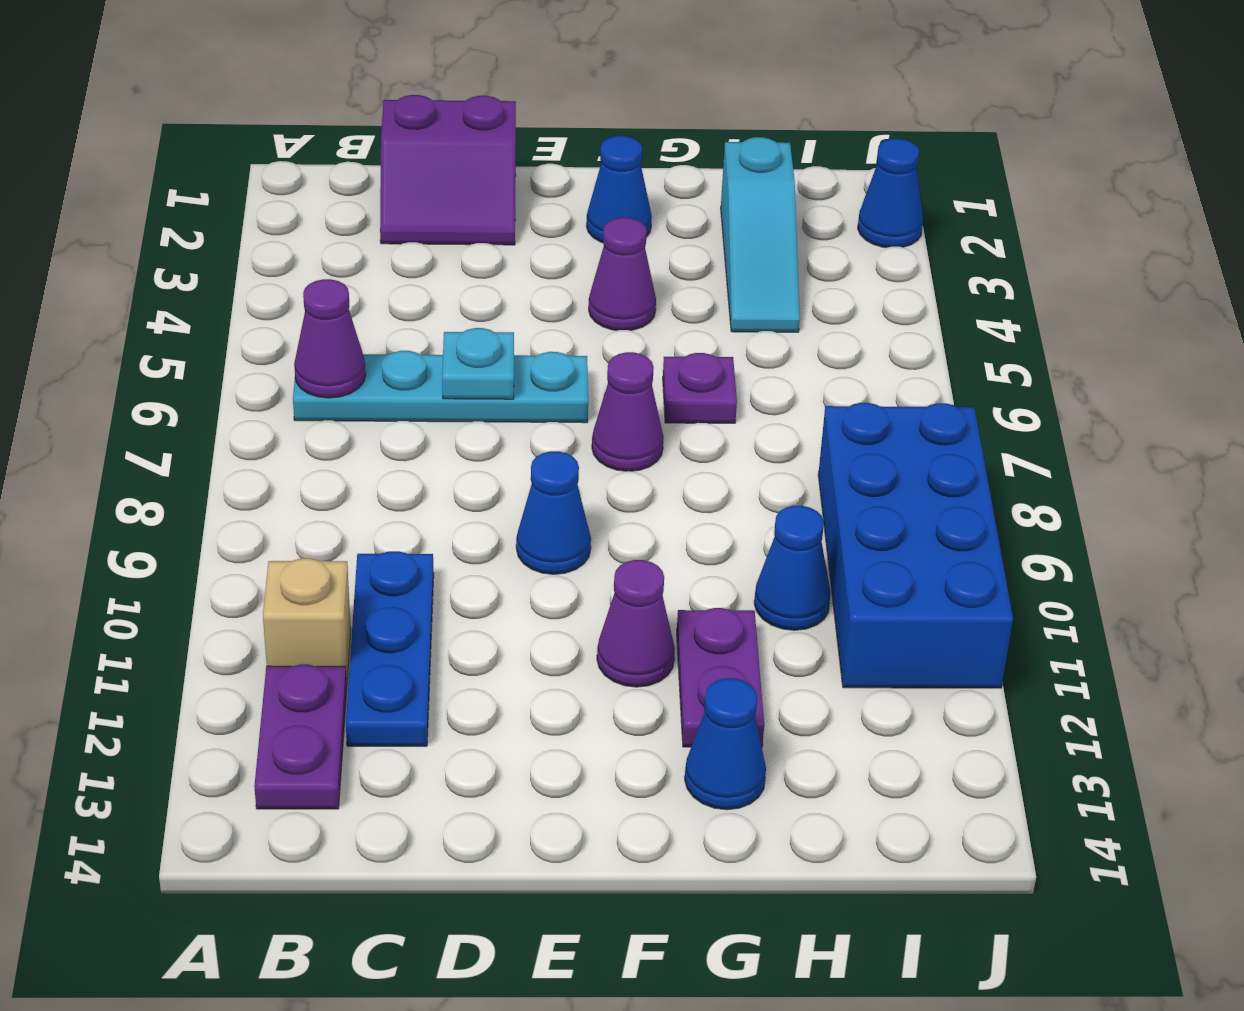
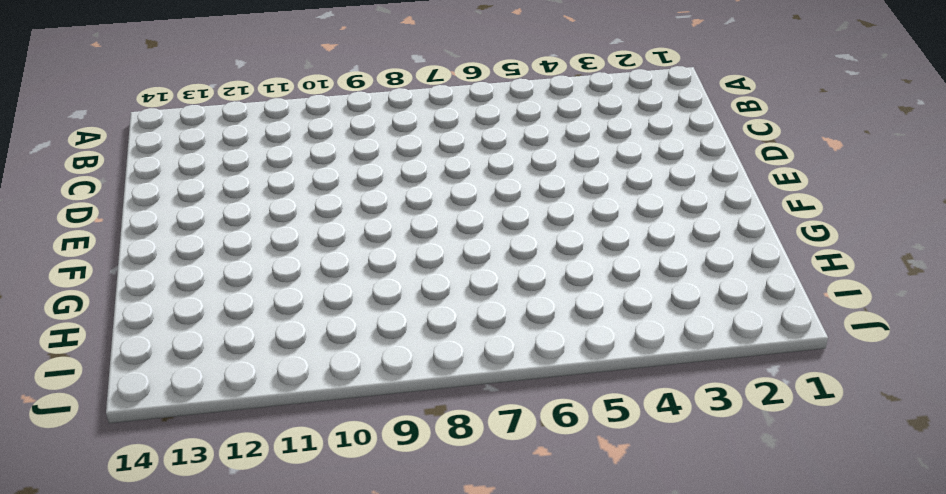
none -> cyan 1x4 plate [293,351,588,423]
none -> tan 1x1 brick [263,558,351,683]
none -> purple 1x2 plate [254,664,347,809]

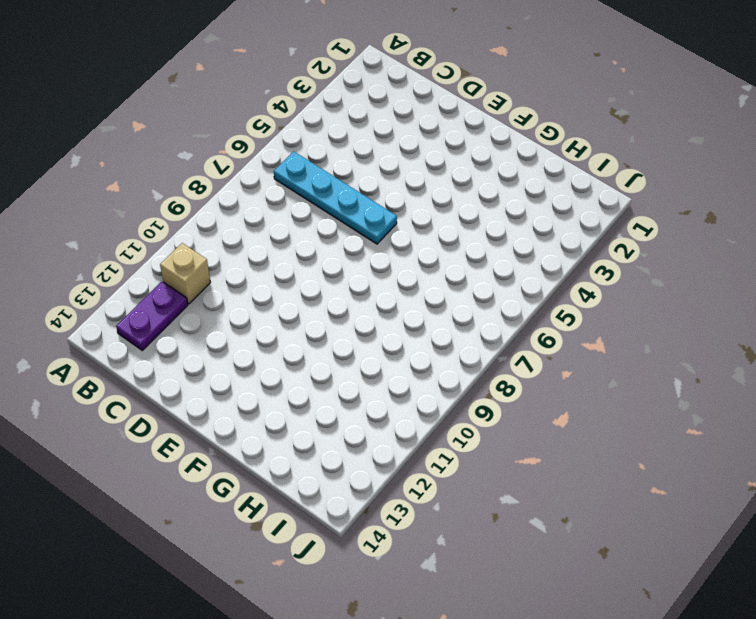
none -> purple 2x2 slope [380,95,516,245]
none -> blue 1x3 plate [346,551,434,746]
none -> blue 1x1 cone [516,451,591,574]

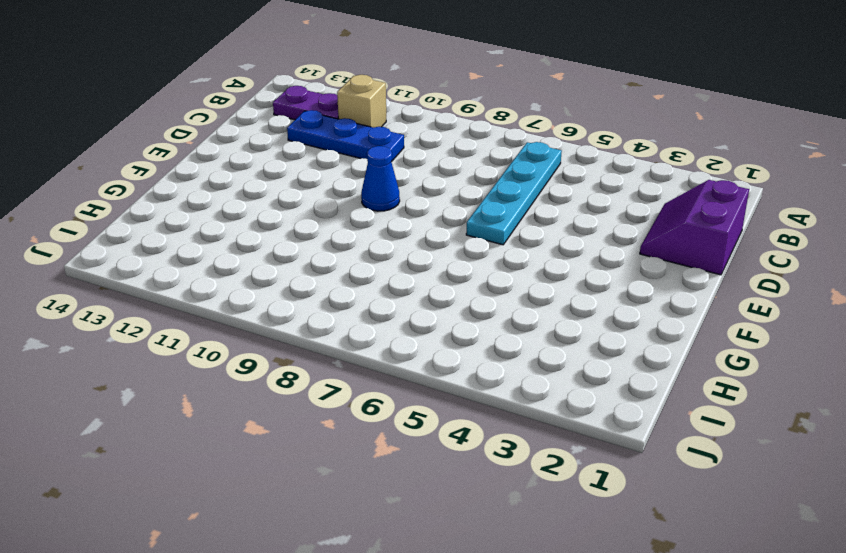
none -> blue 1x1 cone [587,136,652,243]
none -> purple 1x1 cone [589,217,656,330]
none -> purple 1x1 cone [592,352,663,471]

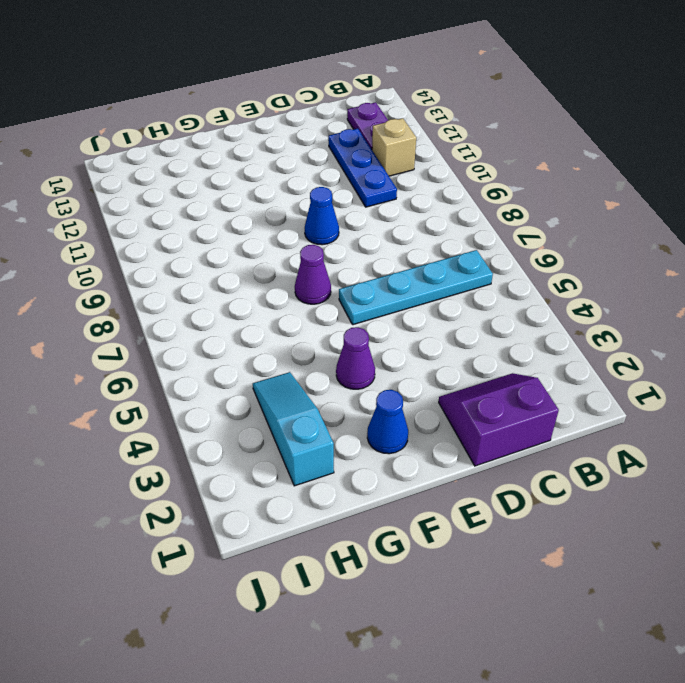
none -> purple 1x1 cone [597,560,675,687]
none -> purple 1x1 plate [663,353,737,423]
none -> purple 1x2 plate [677,608,764,747]

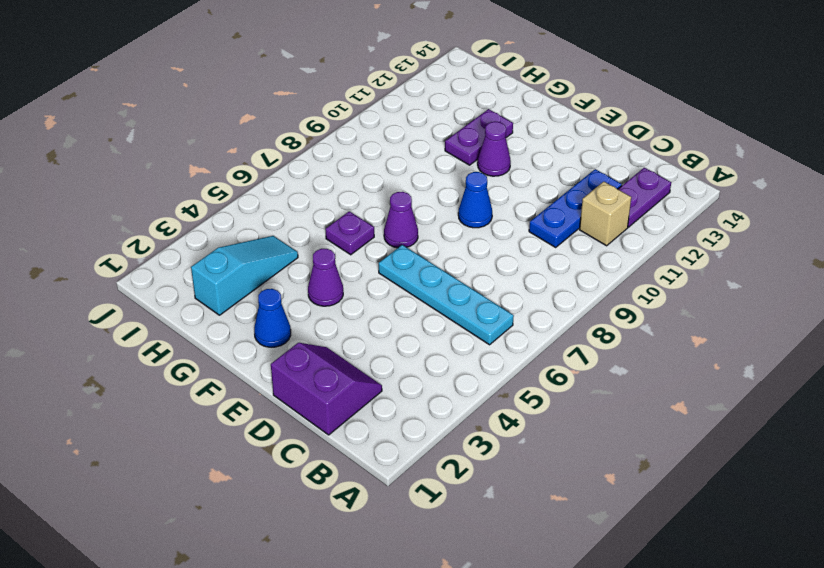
none -> blue 1x1 cone [685,678,766,810]
none -> blue 1x1 cone [754,506,831,630]
none -> blue 2x4 brick [818,403,1013,688]

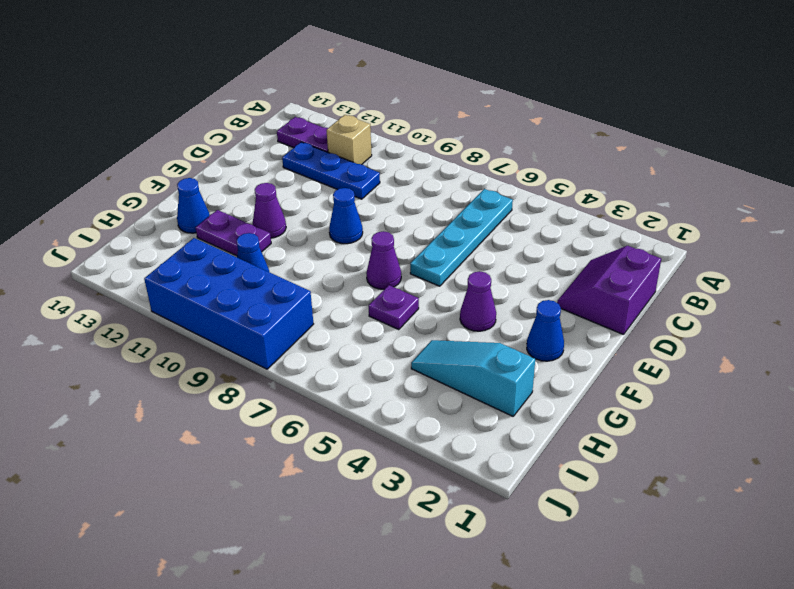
none -> blue 1x1 cone [858,139,923,248]
none -> purple 1x1 cone [294,279,366,398]
none -> cyan 1x1 plate [442,328,514,399]

